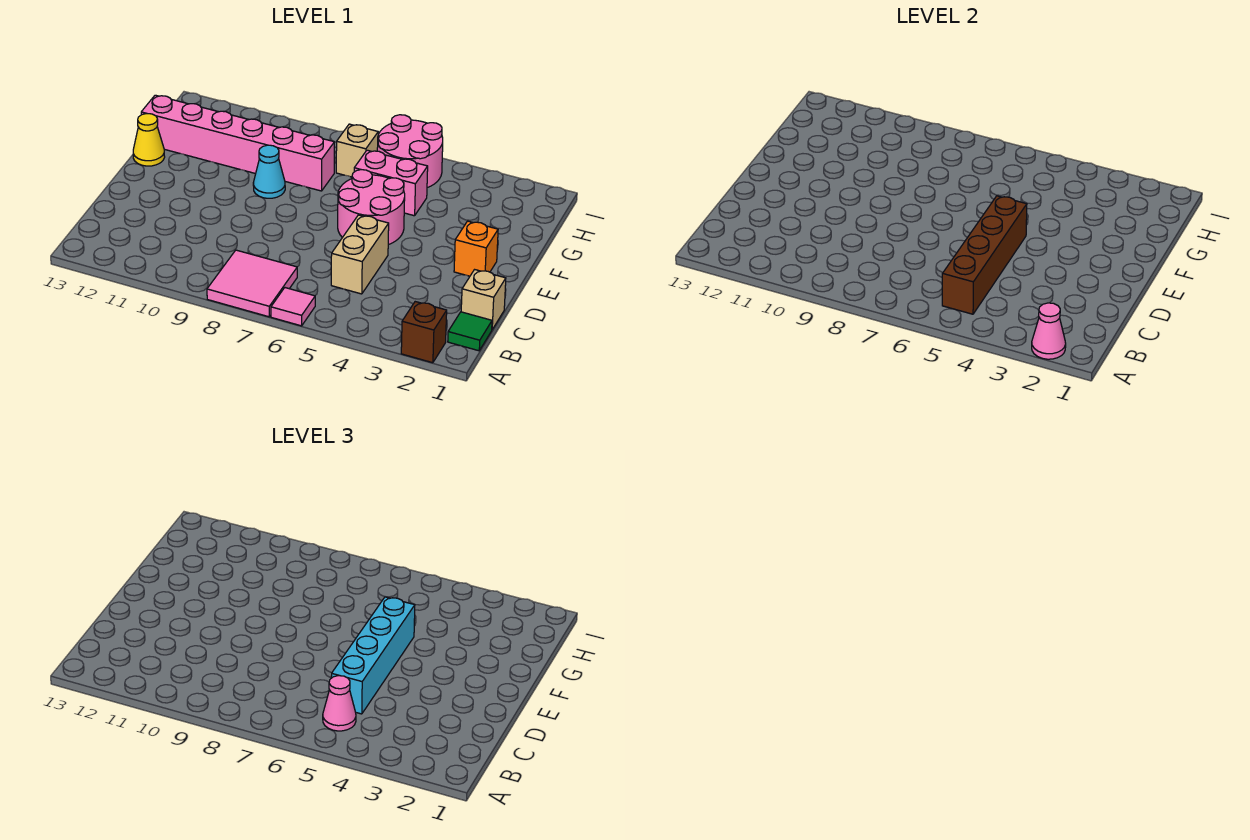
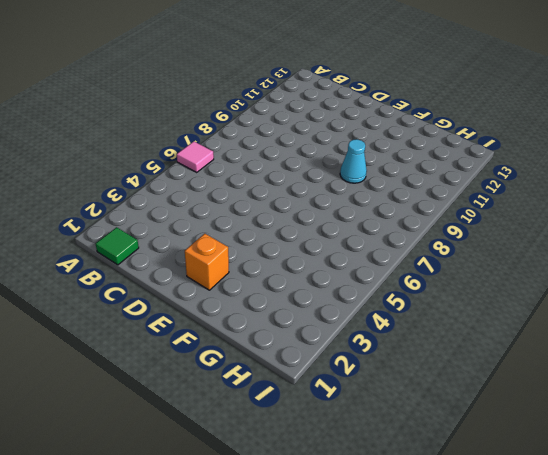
none -> brown 1x1 brick [401,302,447,363]
none -> pink 2x2 tile [207,250,297,317]
none -> tan 1x1 brick [461,270,506,329]

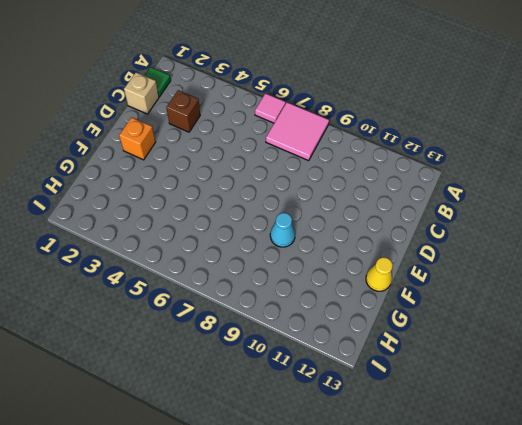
brown 1x1 brick [166,90,200,132] -> brown 1x1 brick moved to [401,302,447,363]
none -> tan 1x2 brick [331,215,389,294]
none -> pink 2x2 round brick [338,170,405,245]
none -> pink 1x2 brick [354,150,428,216]

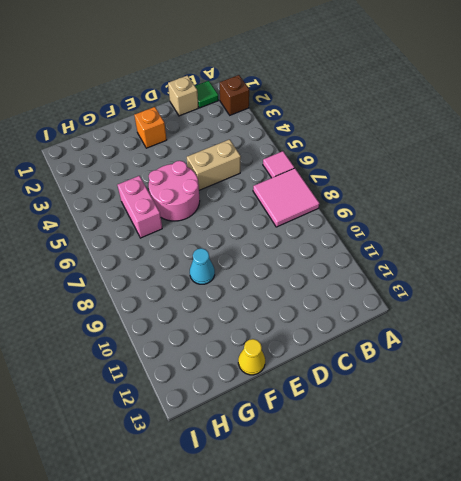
none -> pink 1x6 brick [141,95,334,191]
none -> pink 2x2 round brick [377,115,443,188]
none -> tan 1x1 brick [336,124,378,177]

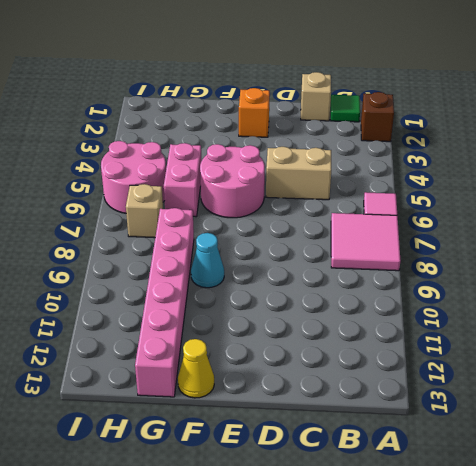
none -> pink 1x1 cone [1032,303,1066,359]
none -> brown 1x4 brick [942,196,1027,314]
none -> pink 1x1 cone [323,676,356,731]

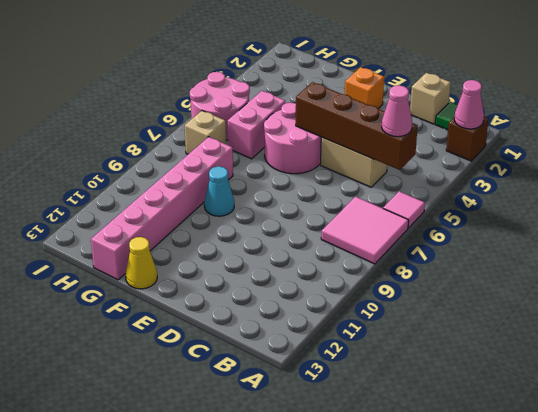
none -> cyan 1x4 brick [331,597,415,714]

